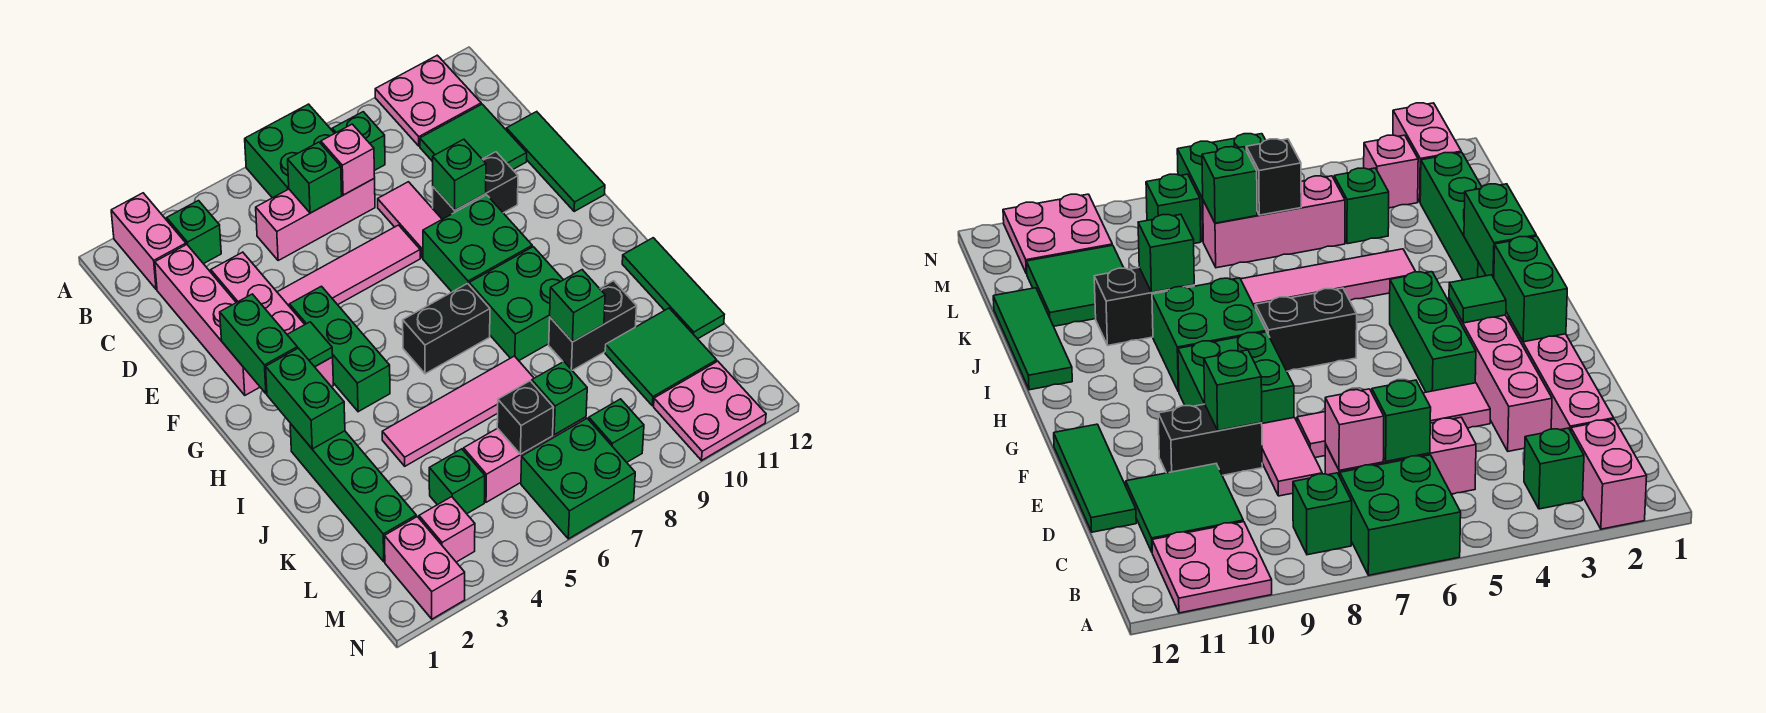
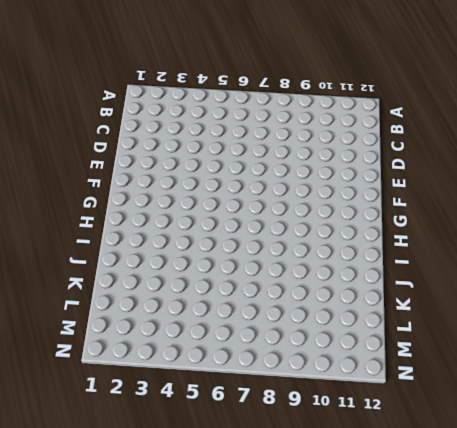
none -> pink 1x2 brick [111,193,186,289]
none -> green 2x2 brick [245,104,334,198]
none -> pink 2x2 plate [375,55,481,146]
none -> green 1x1 brick [167,201,221,264]

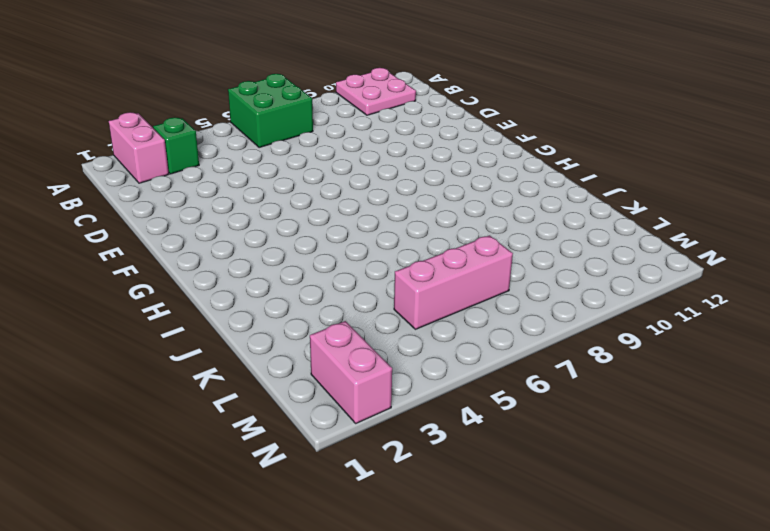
none -> green 1x1 brick [332,112,385,171]
none -> pink 1x4 brick [155,245,260,395]
none -> pink 1x3 brick [256,179,375,260]
none -> green 2x2 tile [420,104,527,170]

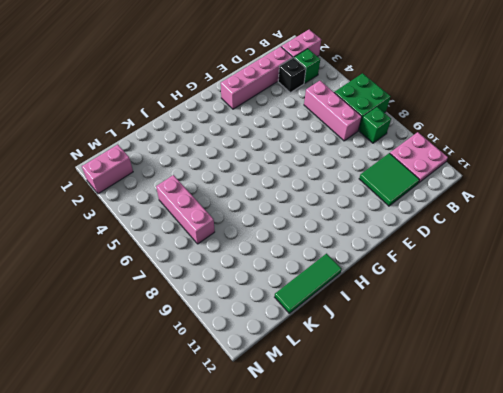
black 1x1 brick [278,57,306,93] -> black 1x1 brick moved to [497,381,554,454]
none -> pink 1x4 brick [211,252,333,387]
none -> pink 1x2 tile [378,182,442,258]
none -> green 1x3 tile [506,112,605,211]
none -> pink 1x4 tile [277,225,420,307]

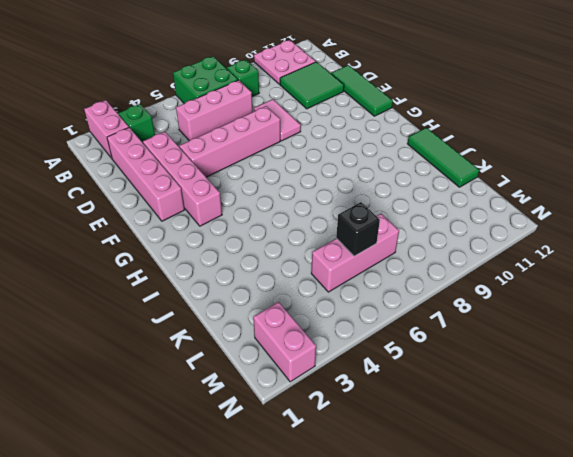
pink 1x4 brick [179,106,280,177] -> pink 1x4 tile [277,225,420,307]
none -> black 1x2 brick [433,152,518,219]
none -> green 1x3 brick [290,286,390,412]
none -> green 2x2 brick [423,195,532,292]
none -> black 1x2 brick [403,284,490,374]

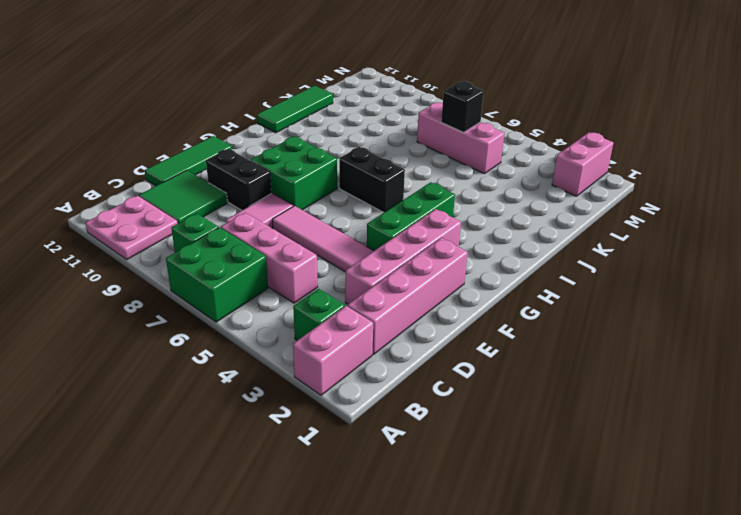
none -> green 2x2 brick [469,247,563,361]
none -> green 1x4 brick [290,424,416,562]
none -> pink 1x4 tile [382,356,534,466]
none -> black 1x2 brick [549,281,637,370]

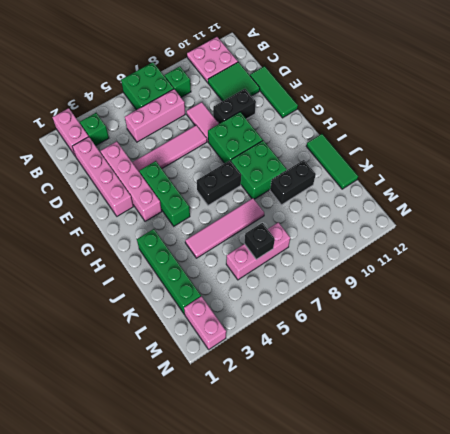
none -> green 2x2 tile [605,308,717,406]
none -> green 1x1 brick [429,449,485,514]
none -> pink 1x1 brick [419,497,475,562]
none -> green 2x2 brick [521,418,635,539]

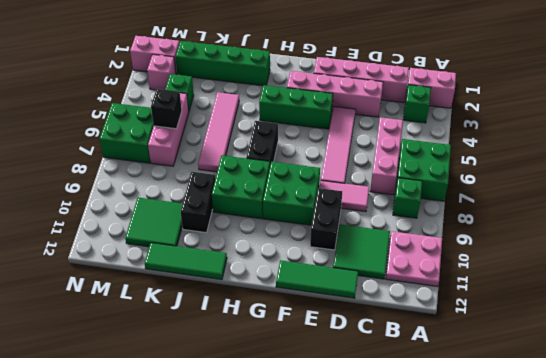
none -> green 1x1 brick [589,399,644,462]
none -> pink 2x2 plate [654,361,766,460]
none -> green 1x1 brick [288,142,342,213]
none -> pink 1x1 brick [321,124,375,195]

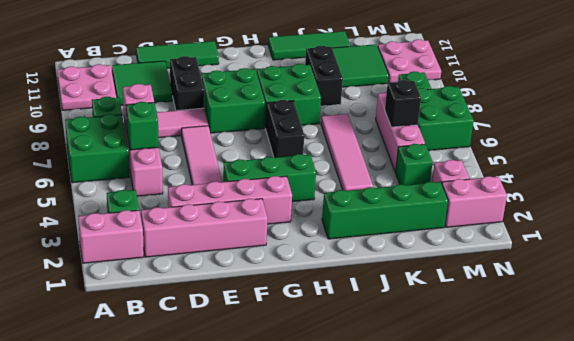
none -> green 1x1 brick [433,139,486,210]
none -> green 1x2 brick [220,294,297,394]
none -> green 1x1 tile [287,322,333,367]
none -> green 1x2 brick [266,348,345,449]

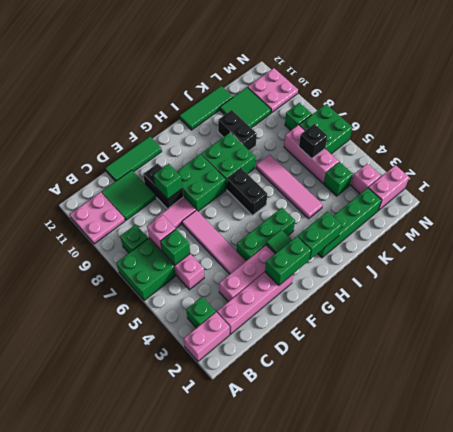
none -> green 1x1 brick [550,270,605,342]
none -> green 1x1 brick [532,362,587,435]

